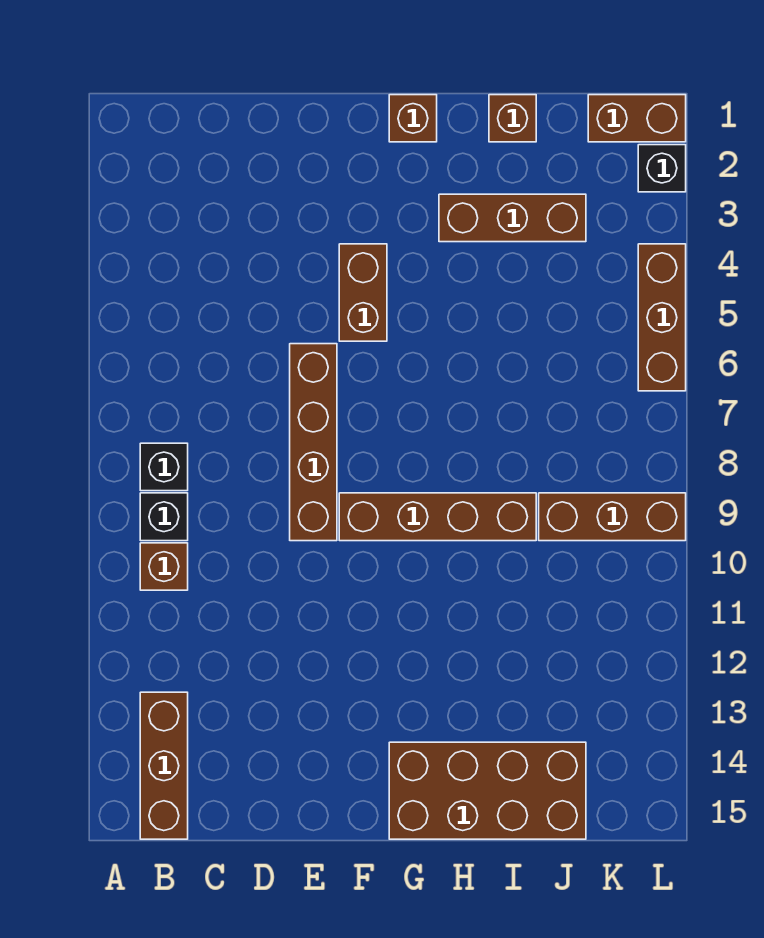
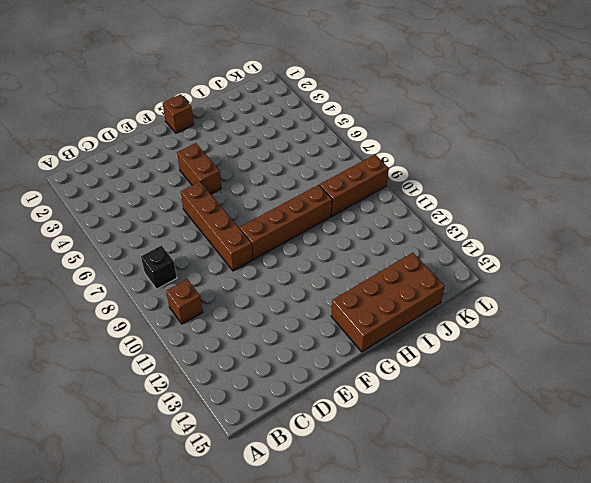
none -> black 1x1 brick [140,493,188,541]
none -> brown 1x3 brick [140,692,188,839]
none -> brown 1x3 brick [439,194,586,242]

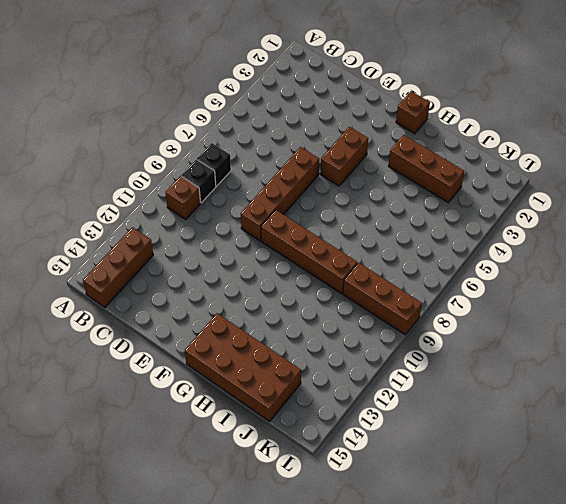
none -> brown 1x1 brick [489,95,536,142]
none -> brown 1x2 brick [588,95,686,142]
none -> black 1x1 brick [638,145,686,192]

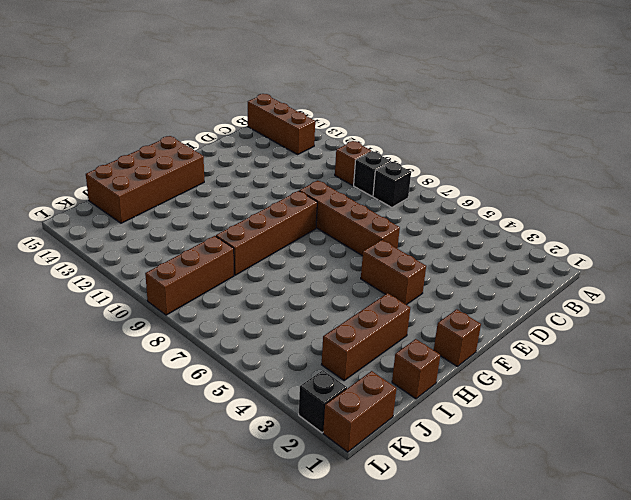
none -> brown 1x3 brick [638,244,686,391]

